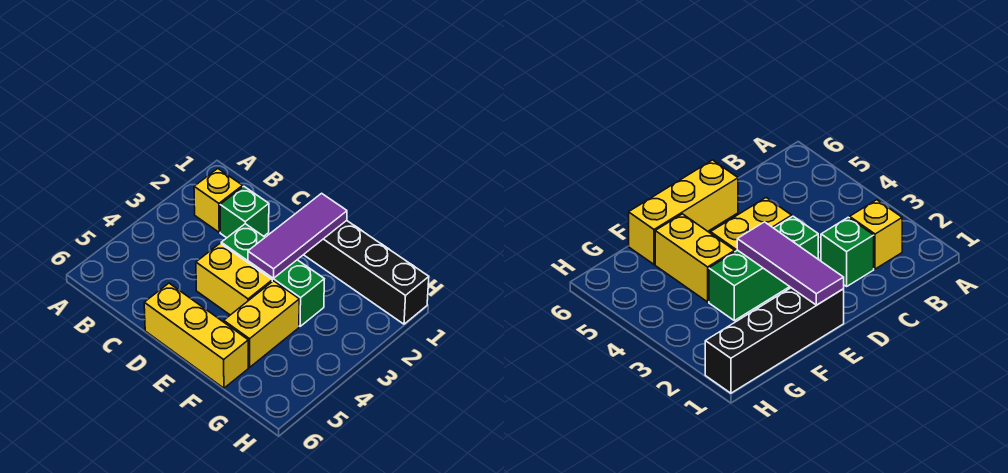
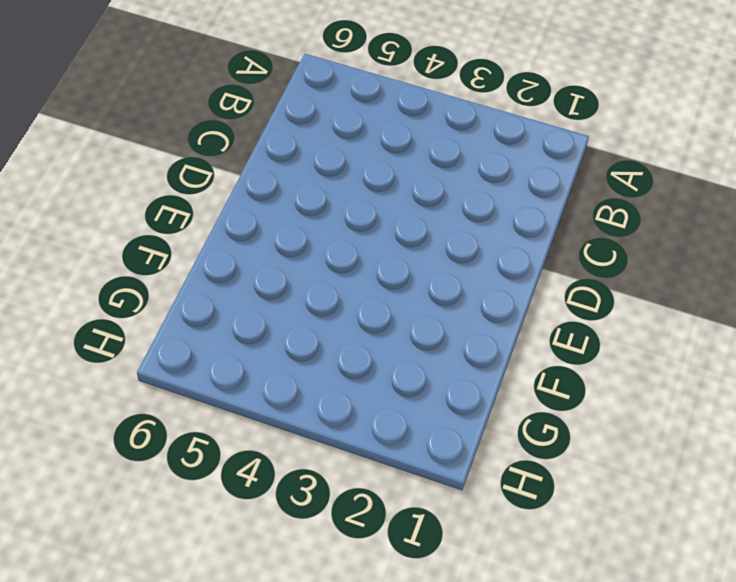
none -> yellow 1x1 brick [194,169,243,232]
none -> green 1x1 brick [220,186,269,238]

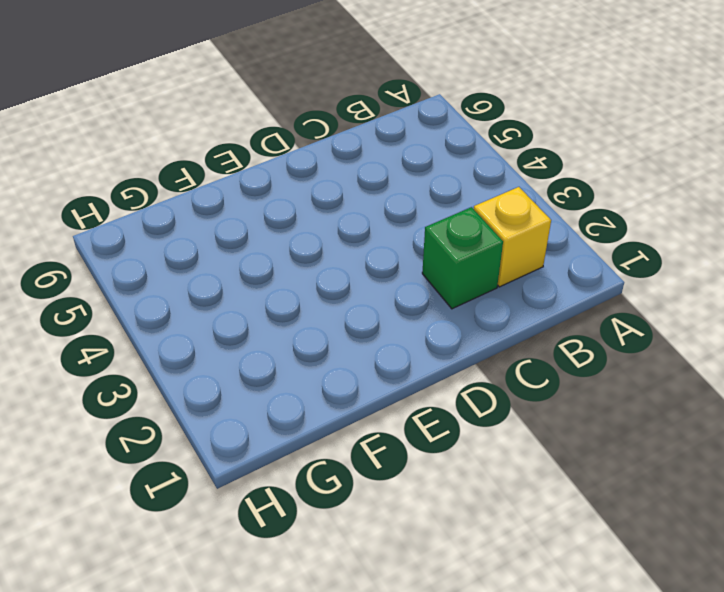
none -> green 1x3 brick [221,224,324,326]
none -> yellow 1x2 brick [196,243,272,315]

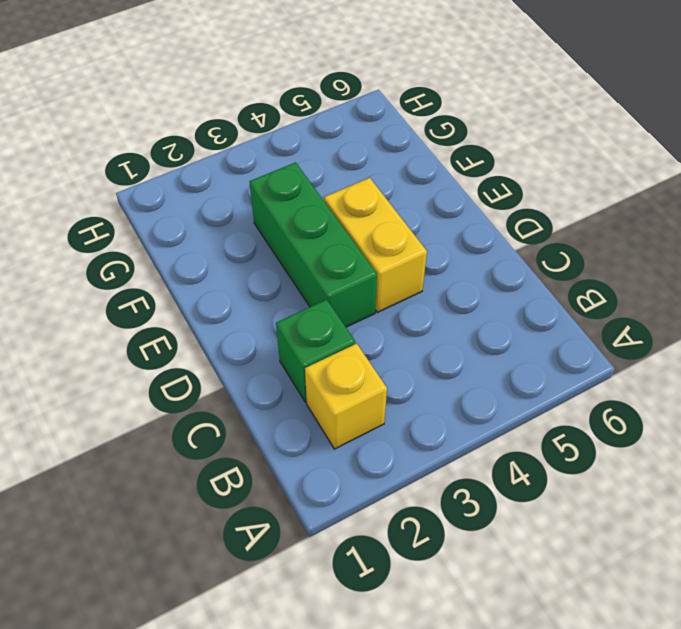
none -> yellow 1x3 brick [144,283,248,388]
none -> black 1x4 brick [304,221,429,324]

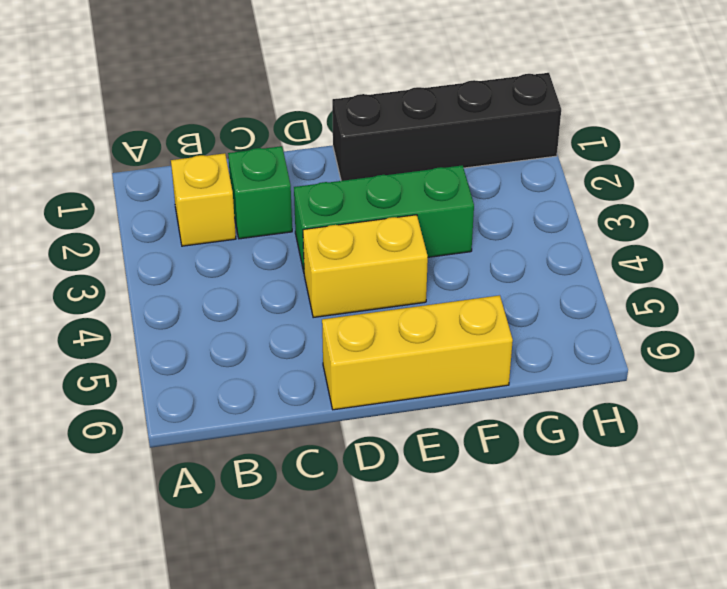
none -> yellow 1x2 brick [224,281,299,367]
none -> purple 1x3 tile [248,193,347,278]

